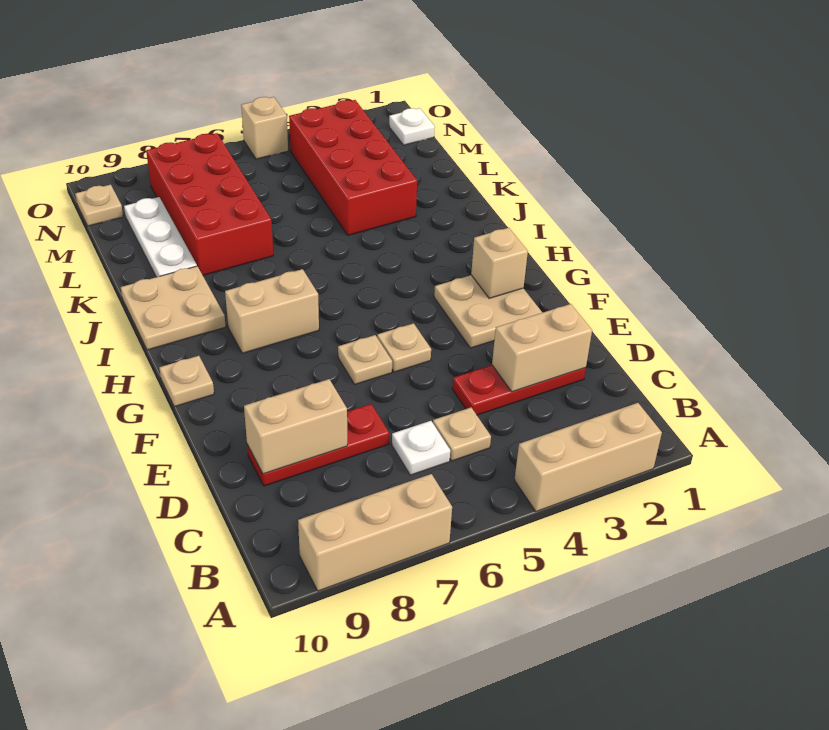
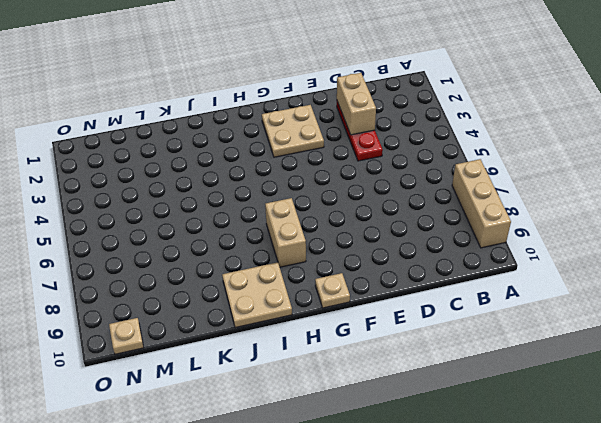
none -> tan 1x3 brick [514,403,662,511]
none -> tan 1x1 plate [433,408,491,461]
none -> white 1x1 plate [392,421,450,475]

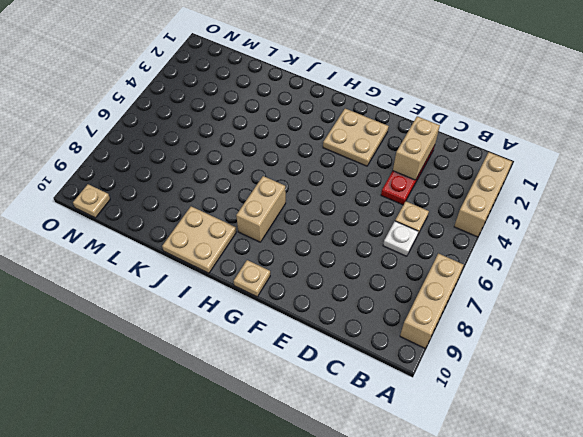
none -> red 1x3 plate [247,404,389,486]
none -> tan 1x1 plate [377,323,431,372]
none -> tan 1x1 plate [338,335,392,384]

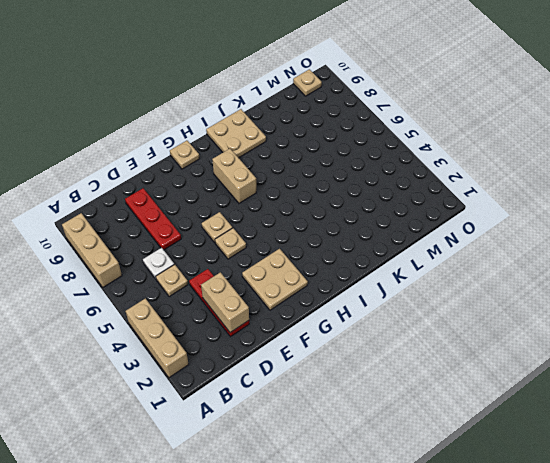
none -> red 2x4 brick [289,100,417,235]
none -> red 2x4 brick [146,133,273,275]
none -> white 1x3 plate [124,197,197,277]

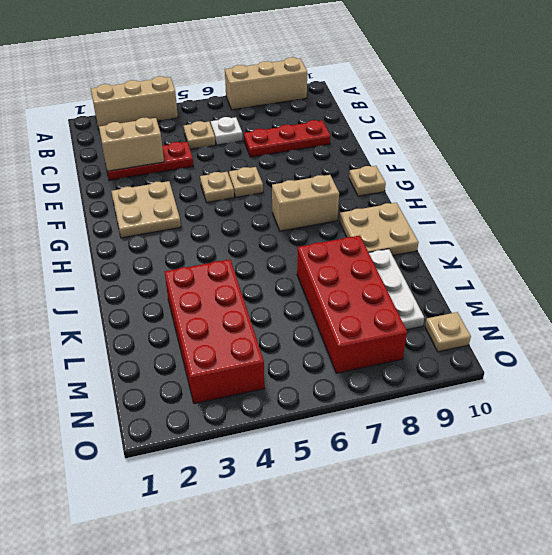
none -> white 1x1 plate [389,108,435,145]
none -> tan 1x1 brick [241,97,288,159]
none -> tan 1x2 brick [244,379,347,474]

